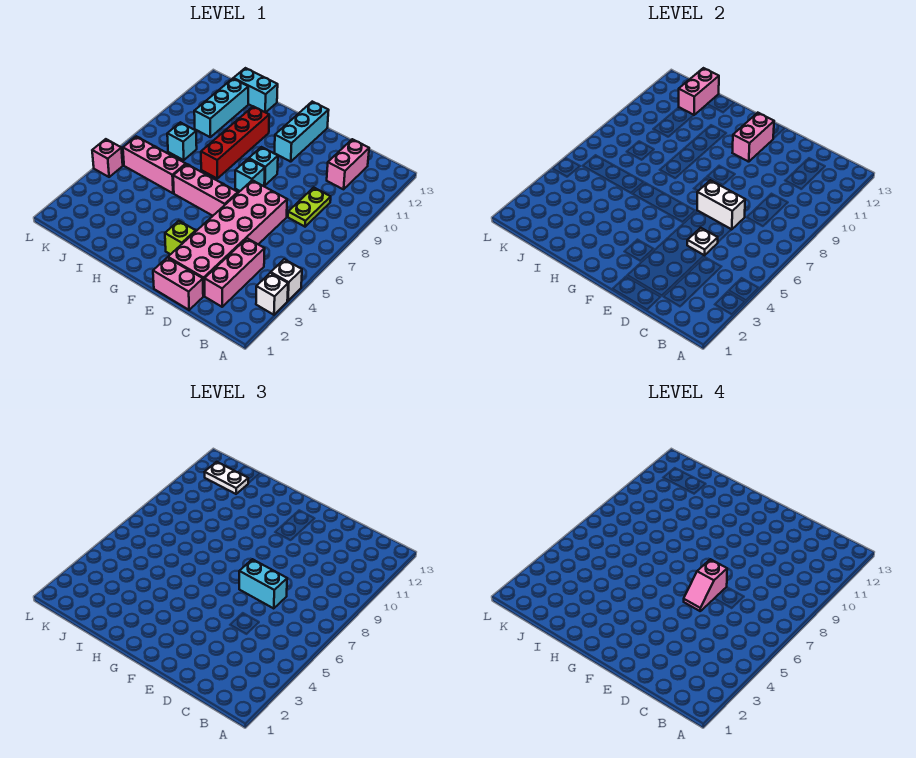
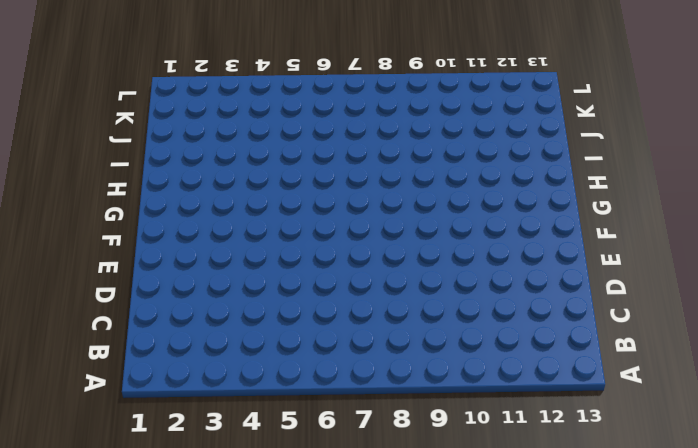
none -> white 1x1 brick [256,273,288,315]
none -> white 1x1 brick [271,259,302,301]
none -> pink 1x3 brick [204,238,265,307]

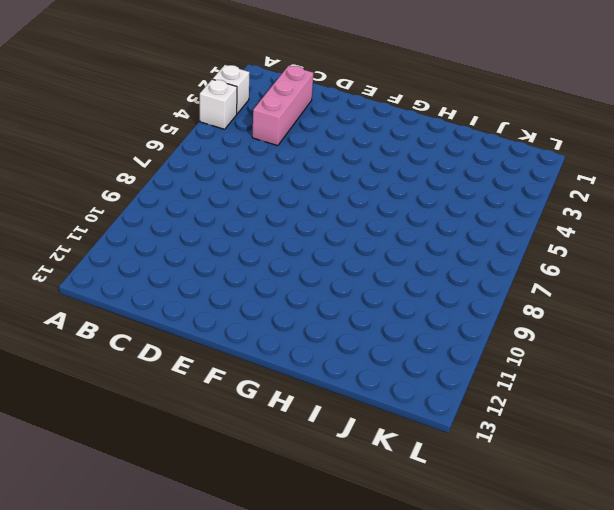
none -> lime 1x2 plate [288,188,331,227]
none -> pink 1x2 brick [327,139,369,189]
none -> pink 1x2 brick [153,258,203,310]

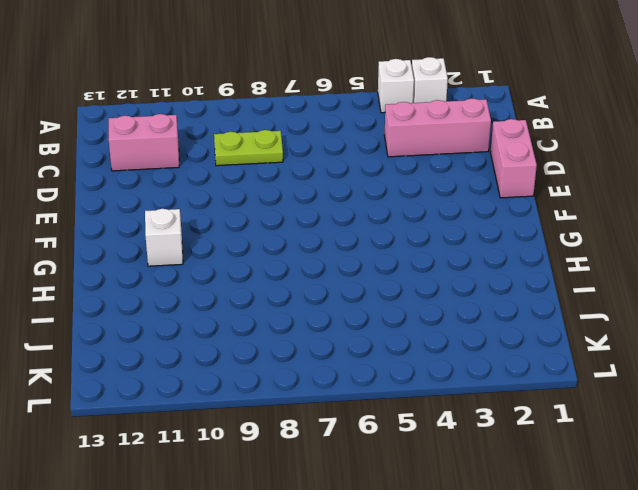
white 1x1 brick [145,209,183,266] -> none
none -> pink 2x6 brick [168,180,287,296]
none -> lime 1x1 brick [165,221,196,254]
none -> pink 1x3 brick [173,164,238,216]

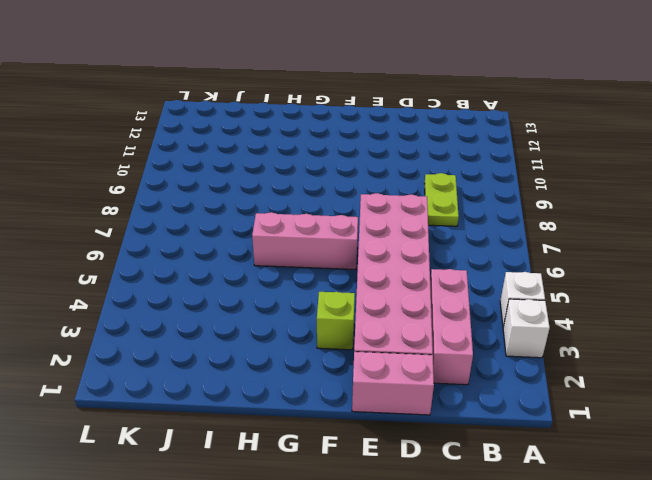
none -> pink 1x2 brick [327,139,369,189]
none -> cyan 1x1 brick [235,159,265,191]
none -> cyan 1x1 brick [249,147,278,185]

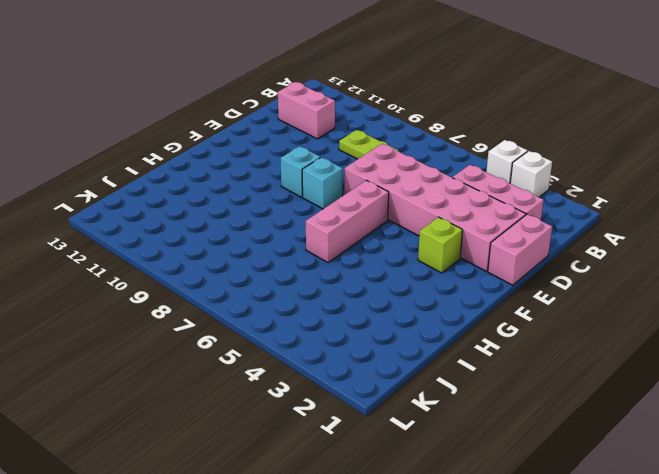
none -> cyan 1x3 brick [274,102,329,162]
none -> red 1x4 brick [201,106,269,178]
none -> pink 1x3 brick [123,136,186,193]

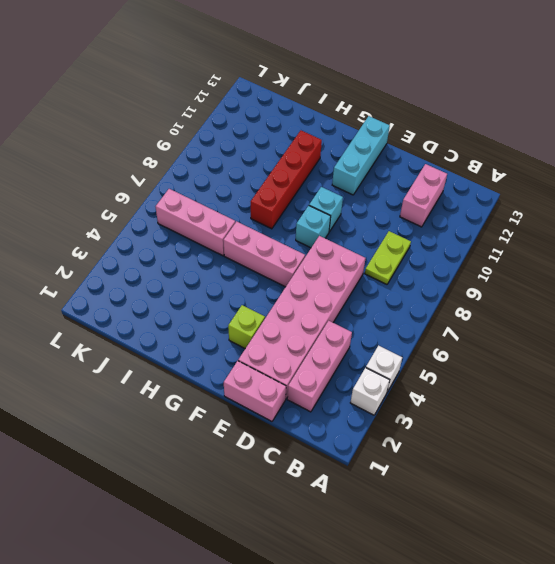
none -> cyan 1x2 brick [233,68,278,112]
none -> cyan 1x1 brick [167,122,197,160]
none -> cyan 1x3 brick [194,79,248,137]

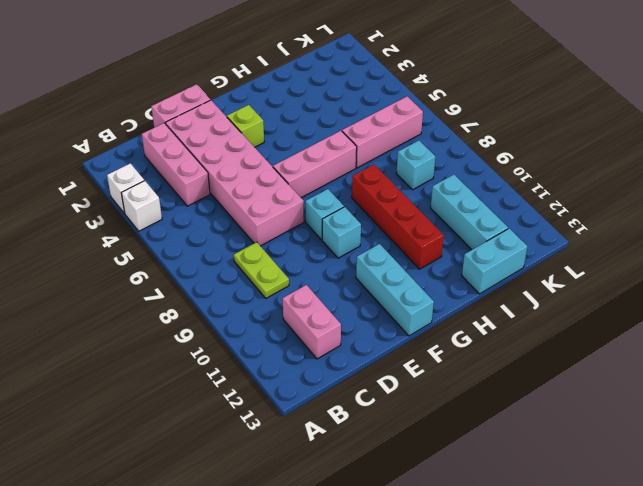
none -> pink 1x1 brick [92,139,123,177]
none -> white 1x1 plate [687,228,718,255]
none -> white 1x2 brick [697,180,745,230]

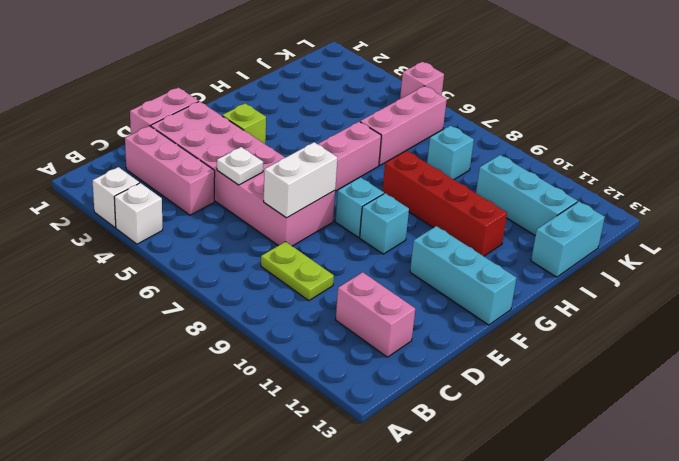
none -> pink 1x2 brick [732,113,774,162]
none -> pink 1x2 brick [679,68,719,115]
none -> cyan 1x2 brick [239,559,287,609]

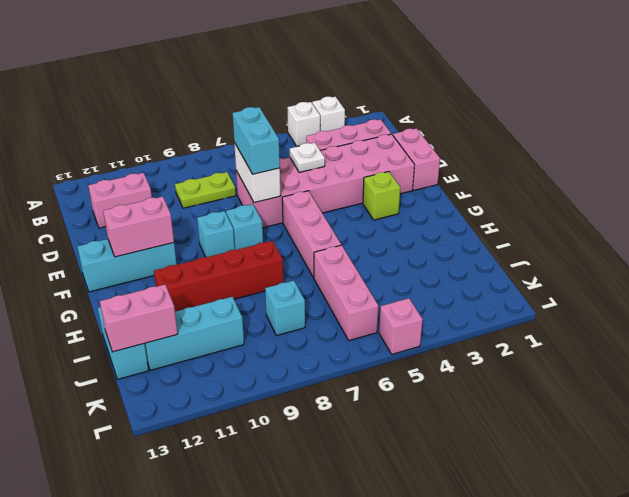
none -> white 1x2 plate [205,462,248,494]
none -> pink 1x2 slope [684,559,727,611]

